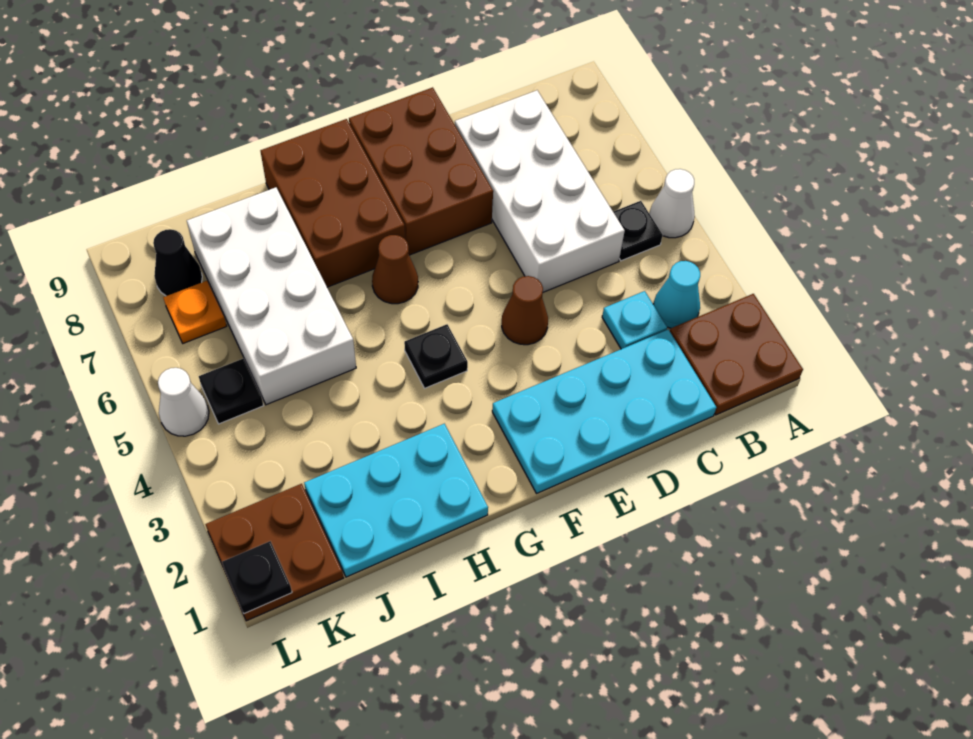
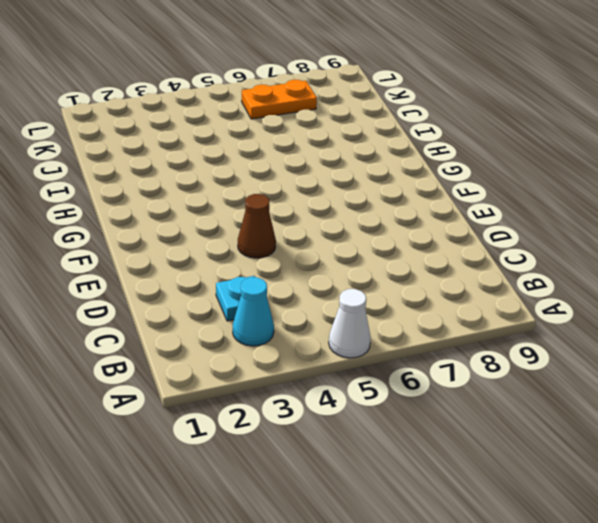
orange 1x2 plate [242,80,317,119] -> orange 1x1 plate [163,281,227,343]
none -> brown 2x2 plate [670,294,803,415]
none -> black 1x1 plate [613,201,663,261]
none -> cyan 2x4 plate [492,329,716,493]

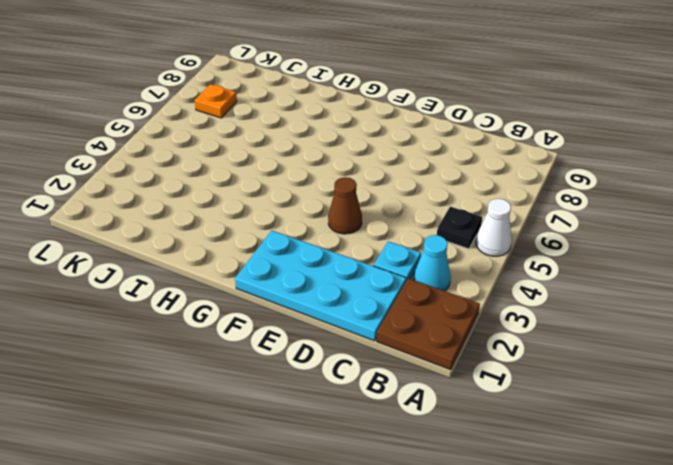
none -> white 2x4 brick [455,90,625,292]
none -> brown 2x3 brick [349,87,493,255]
none -> black 1x1 plate [404,324,468,388]

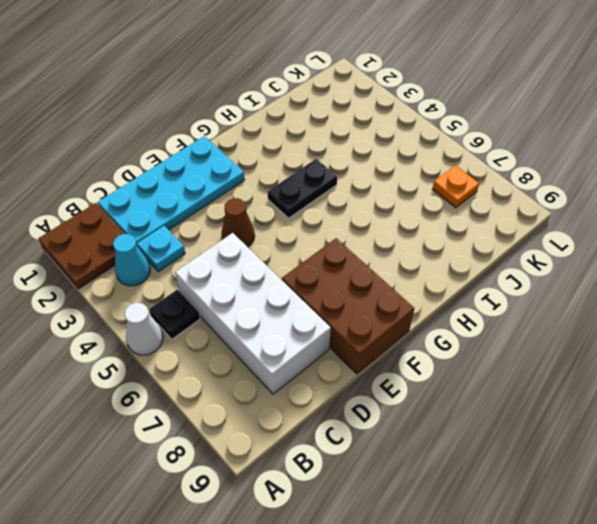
black 1x2 plate [268,159,337,218] -> black 1x1 plate [404,324,468,388]
none -> brown 1x1 cone [372,235,418,304]
none -> brown 2x3 brick [260,119,405,287]
none -> cyan 2x3 plate [304,424,488,577]

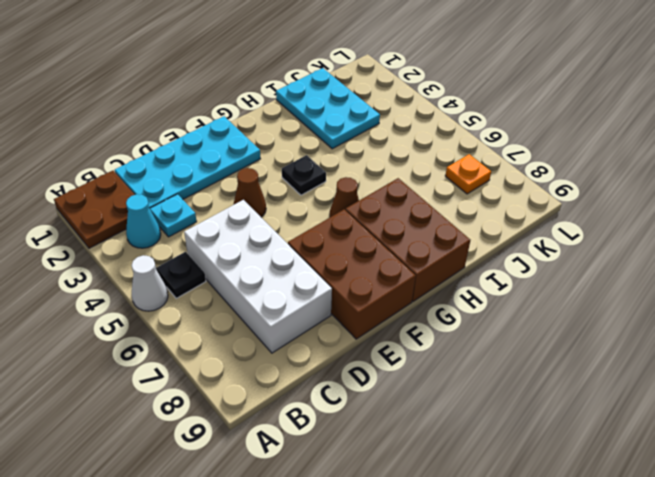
cyan 2x3 plate [276,68,380,149] -> cyan 2x3 plate turned to [304,424,488,577]
none -> white 2x4 brick [187,187,356,405]
none -> brown 2x2 plate [205,484,343,621]
none -> black 1x1 plate [199,358,263,424]

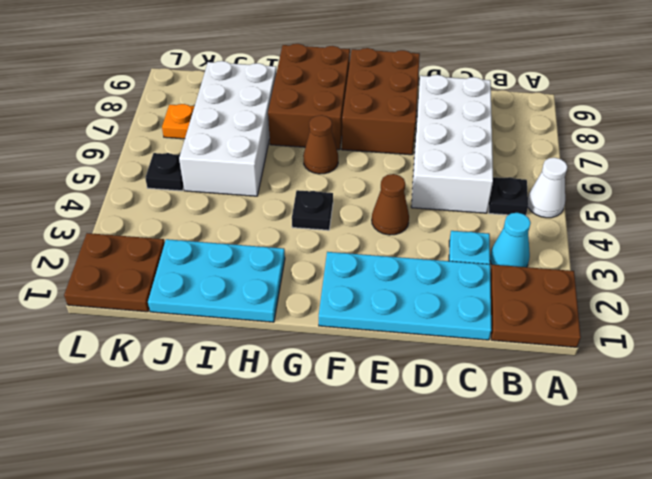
none -> black 1x1 cone [153,229,202,296]
none -> white 1x1 cone [158,368,209,436]
none -> black 1x1 plate [222,541,292,614]

